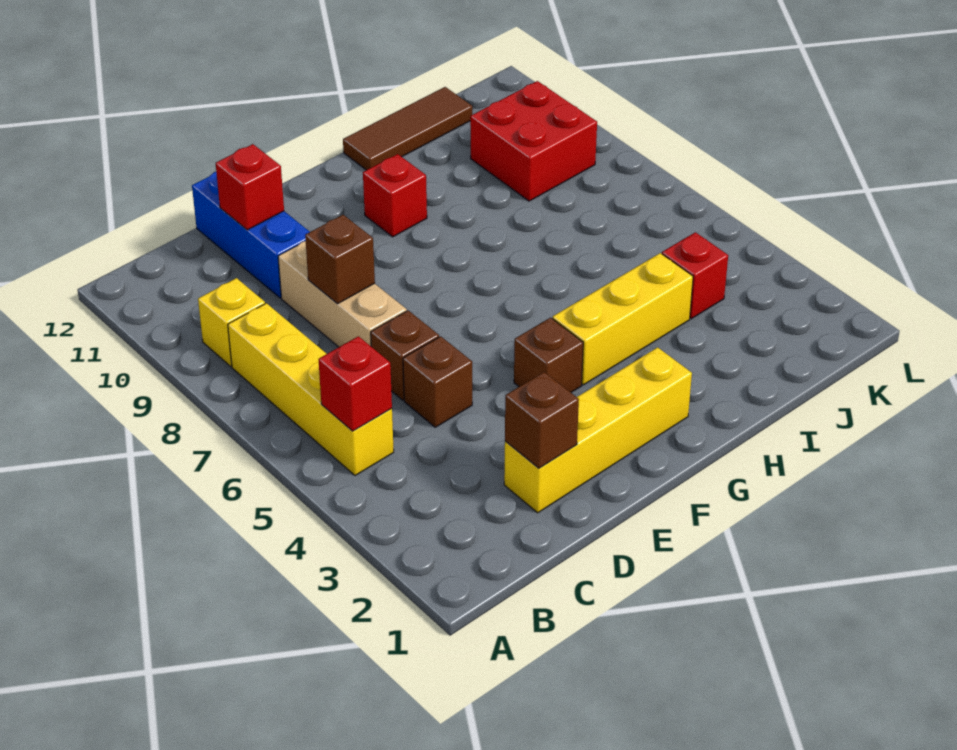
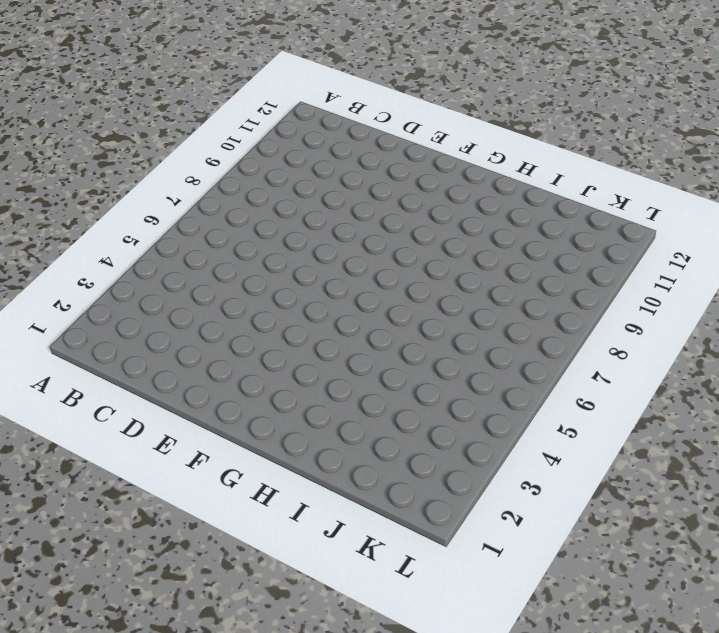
none -> yellow 1x4 brick [228,303,394,475]
none -> yellow 1x1 brick [198,278,265,366]
none -> yellow 1x4 brick [504,347,692,513]

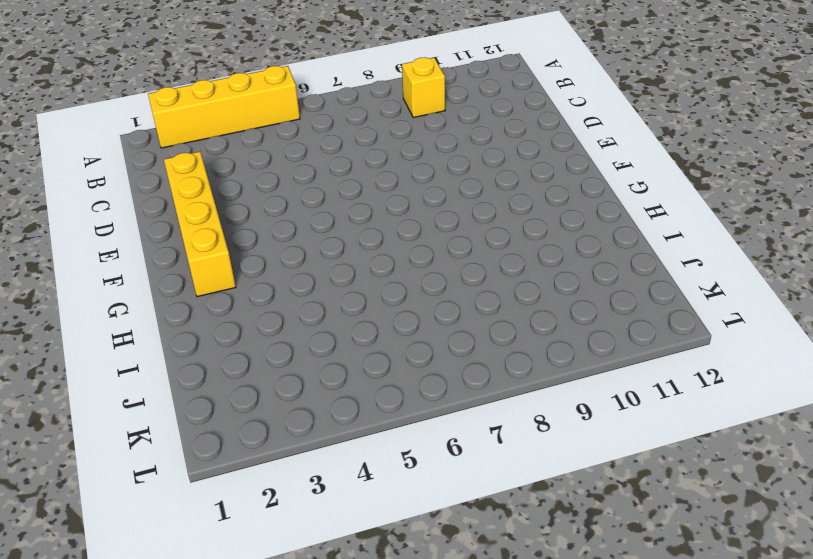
yellow 1x4 brick [148,66,300,148] -> yellow 1x4 brick moved to [228,303,394,475]
none -> brown 1x1 brick [403,336,472,427]
none -> brown 1x1 brick [371,311,439,400]
none -> tan 1x3 brick [278,241,407,347]

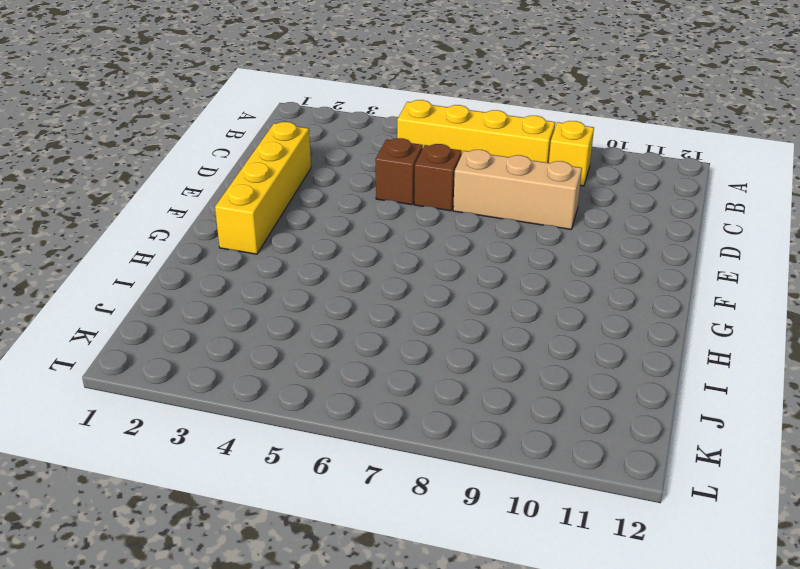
none -> blue 1x3 brick [192,172,310,298]
none -> brown 1x1 brick [514,318,583,392]
none -> yellow 1x3 brick [552,253,693,385]

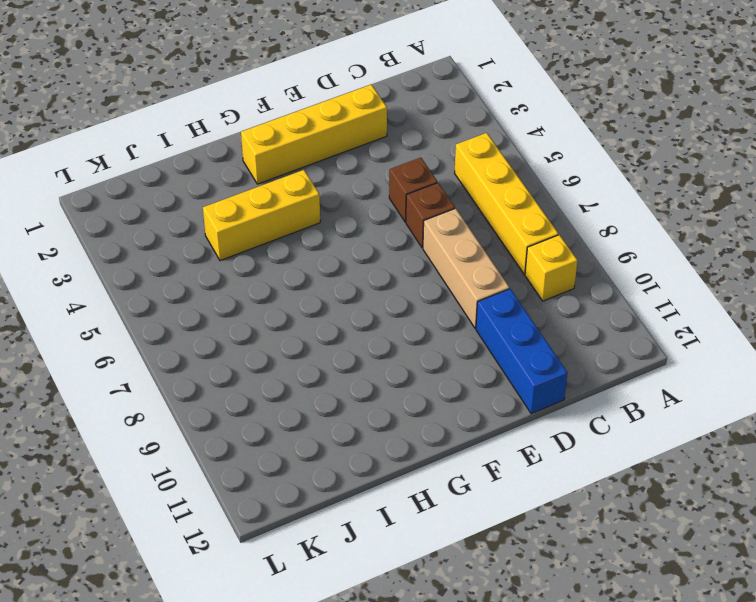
none -> brown 1x1 brick [514,318,583,392]
none -> red 1x1 brick [363,154,427,237]
none -> brown 1x3 tile [343,87,472,170]

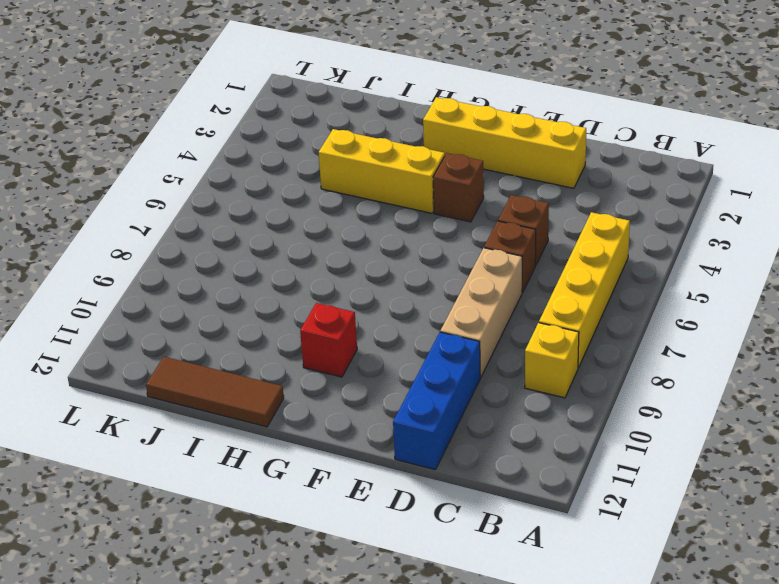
none -> red 1x1 brick [662,232,728,319]
none -> red 2x2 brick [470,81,597,201]
none -> red 1x1 brick [318,336,392,431]

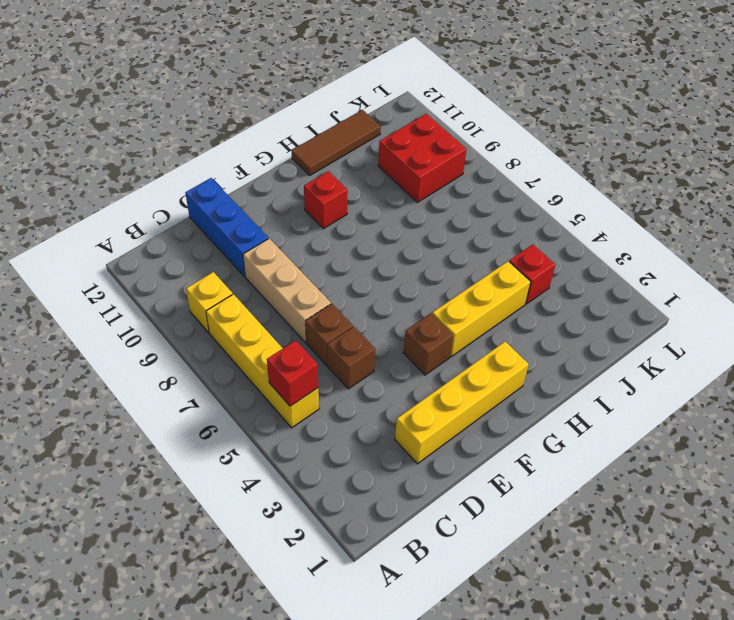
none -> brown 1x1 brick [505,372,579,468]
none -> brown 1x1 brick [305,215,375,304]
none -> red 1x1 brick [216,144,284,230]

